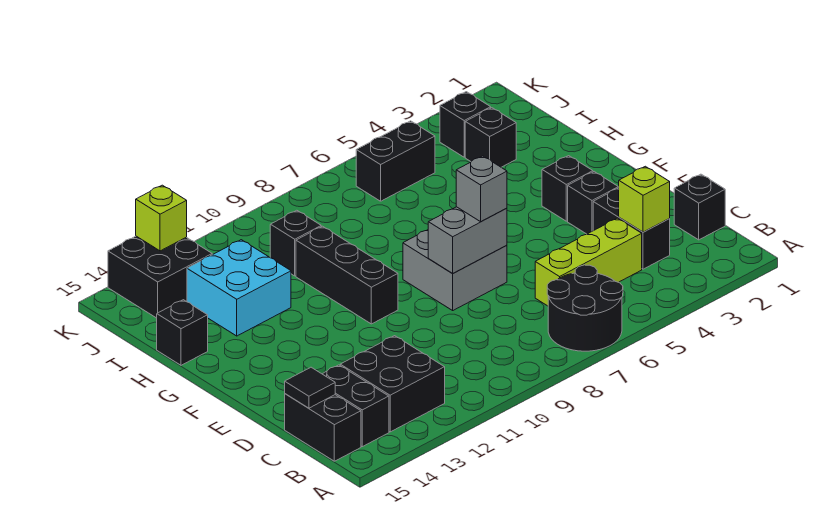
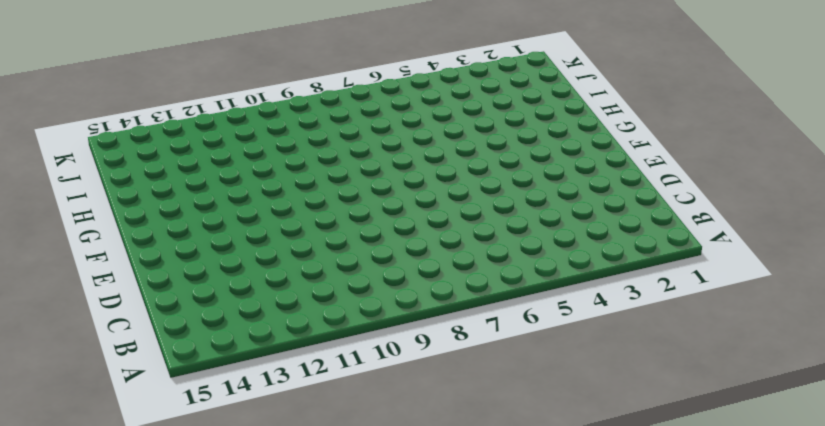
none -> black 2x2 round brick [547,265,623,351]
none -> black 2x2 brick [340,336,445,432]
none -> black 1x2 brick [323,365,389,447]

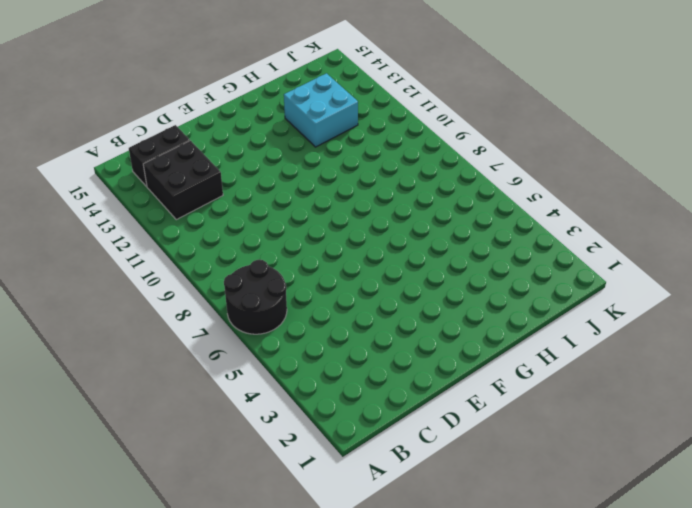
none -> black 1x2 brick [285,394,361,461]
none -> black 1x1 brick [674,174,725,240]
none -> black 1x2 brick [593,188,670,269]

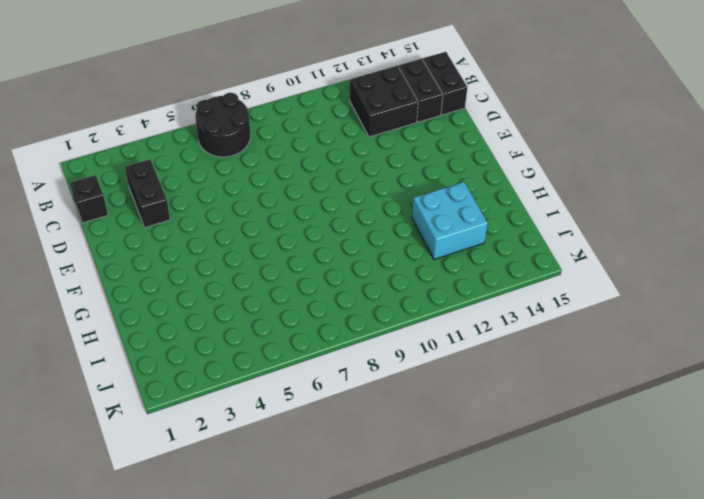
none -> lime 1x3 brick [535,218,642,306]
none -> black 1x1 brick [568,172,618,234]
none -> grey 2x2 brick [403,230,507,310]

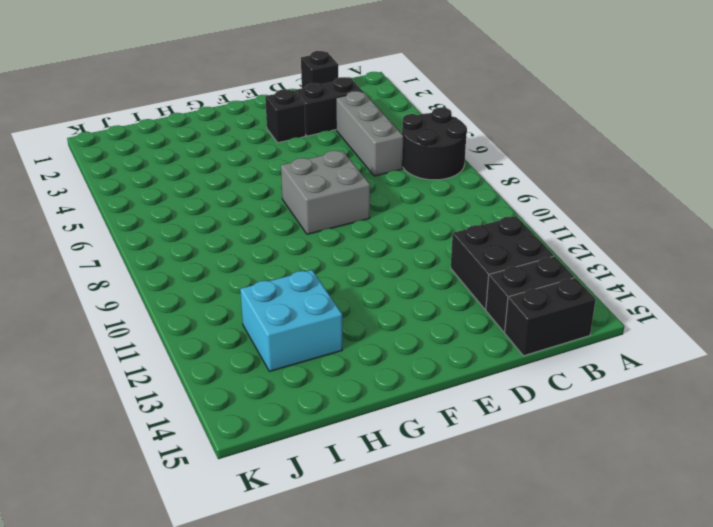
grey 1x3 brick [336,91,403,176] -> lime 1x3 brick [535,218,642,306]
none -> black 1x1 brick [542,156,593,221]
none -> black 1x3 brick [296,226,398,324]
none -> black 1x1 brick [157,300,208,365]

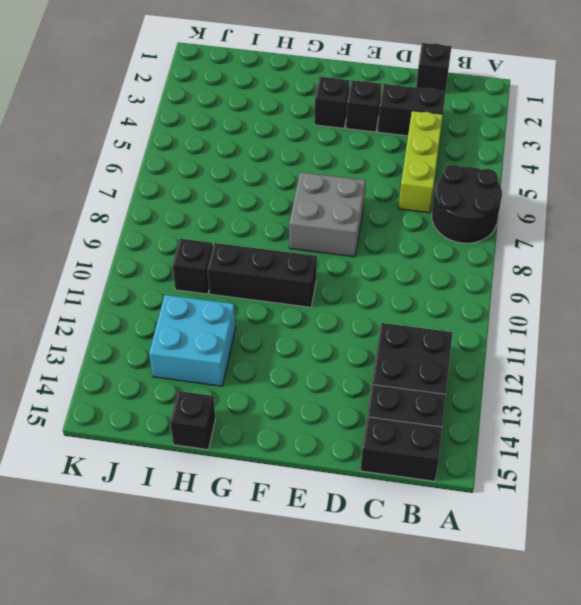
none -> black 1x1 brick [465,108,516,167]
none -> black 1x1 brick [440,92,491,157]
none -> black 1x2 brick [356,121,435,201]

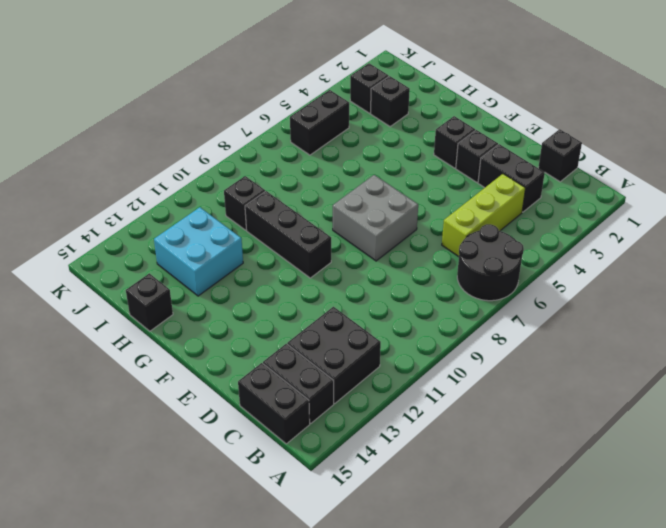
none -> black 2x2 brick [108,236,212,318]
none -> lime 1x1 brick [619,166,670,232]
none -> black 1x1 tile [285,367,335,408]

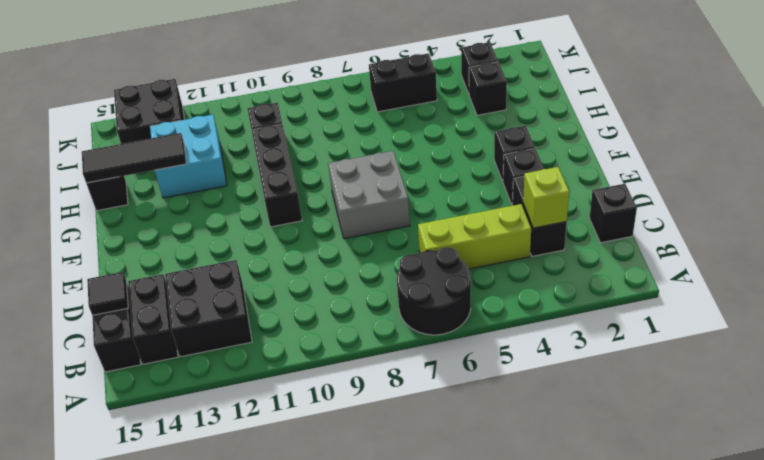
black 1x3 tile [82,133,187,183] -> none
none -> grey 1x2 brick [428,207,507,274]
none -> lime 1x1 brick [136,185,187,251]
none -> grey 1x1 brick [456,156,507,222]

